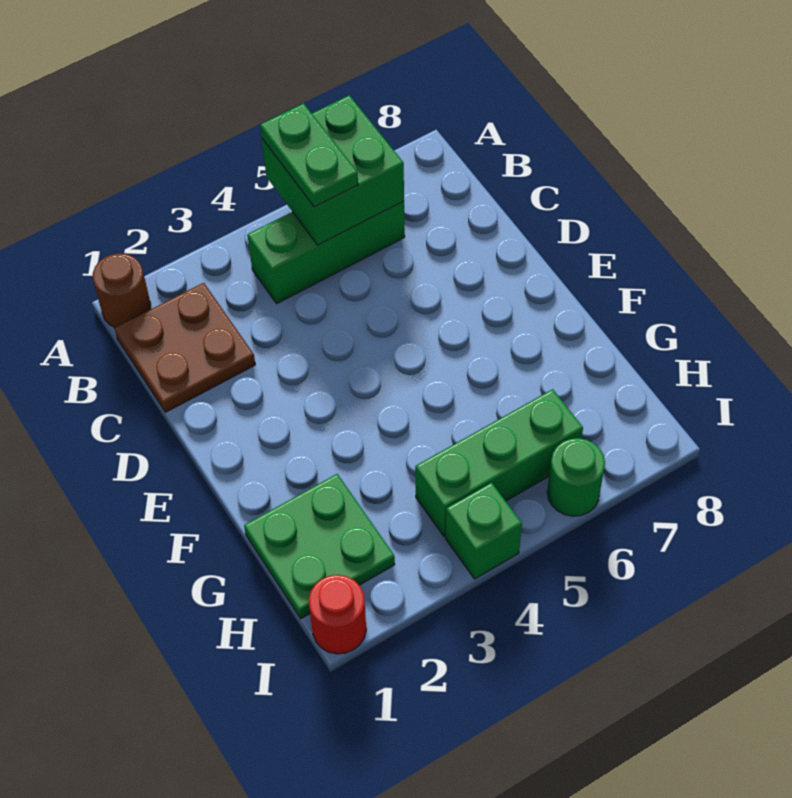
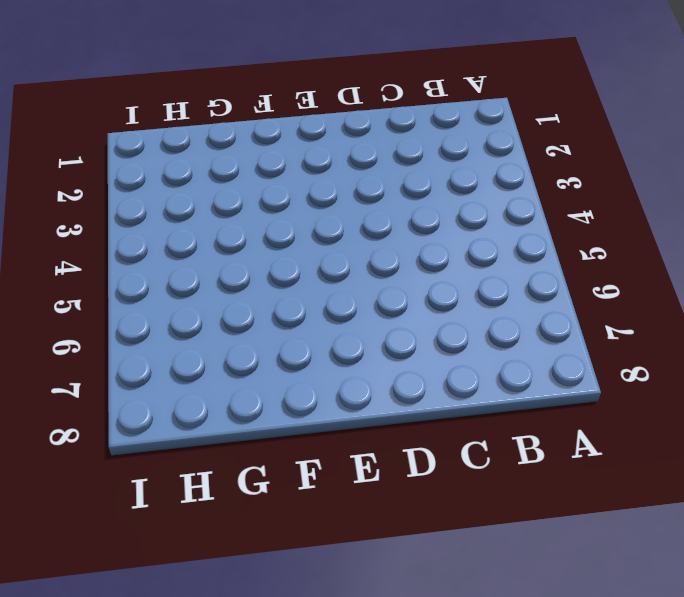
none -> brown 1x1 round brick [93,253,151,327]
none -> brown 2x2 plate [115,283,255,412]

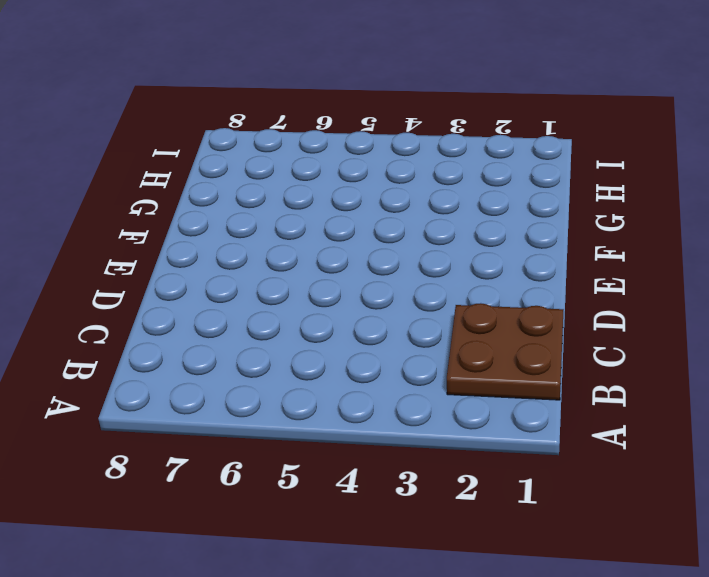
none -> brown 1x1 round brick [93,253,151,327]
none -> green 1x3 brick [247,201,405,303]

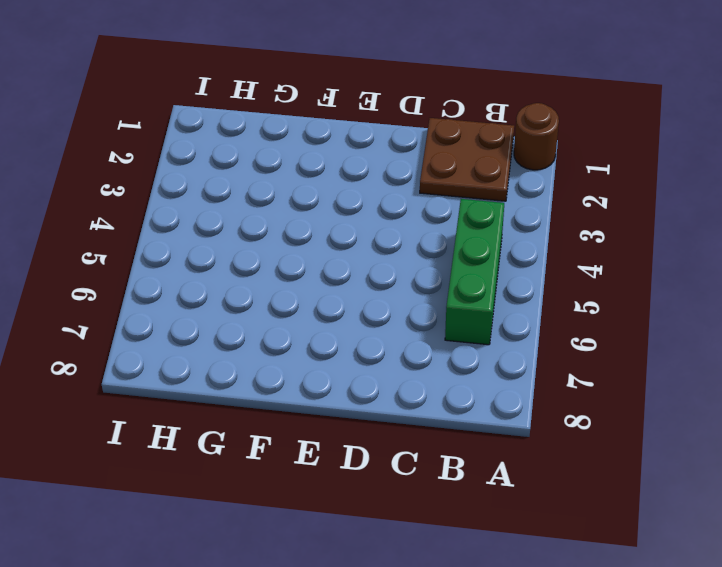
none -> green 2x2 plate [244,474,395,618]
none -> green 1x3 brick [415,389,583,536]

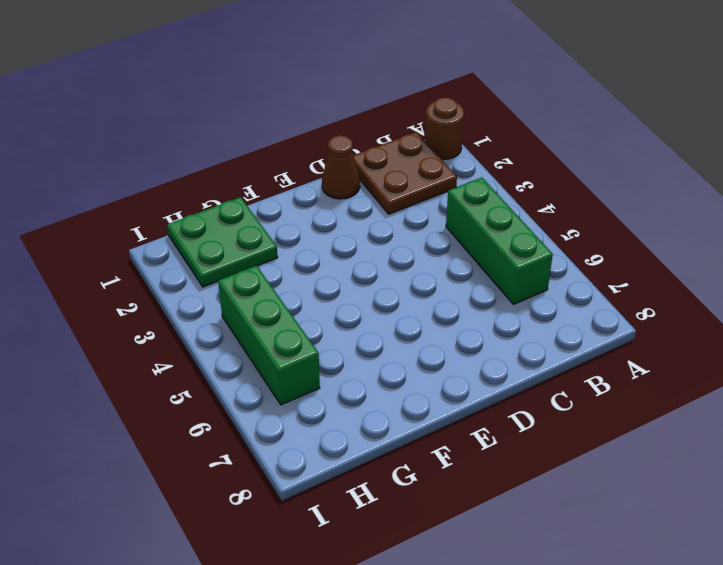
brown 1x1 cone [322,135,360,199] -> none
none -> red 1x1 round brick [309,575,366,654]
none -> green 1x1 brick [445,483,522,579]

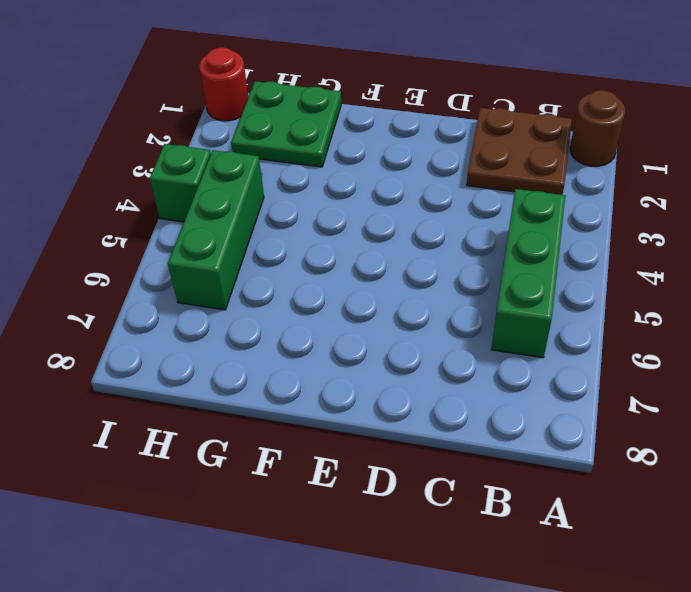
none -> green 1x1 round brick [547,438,605,516]
none -> green 2x2 brick [262,95,404,245]

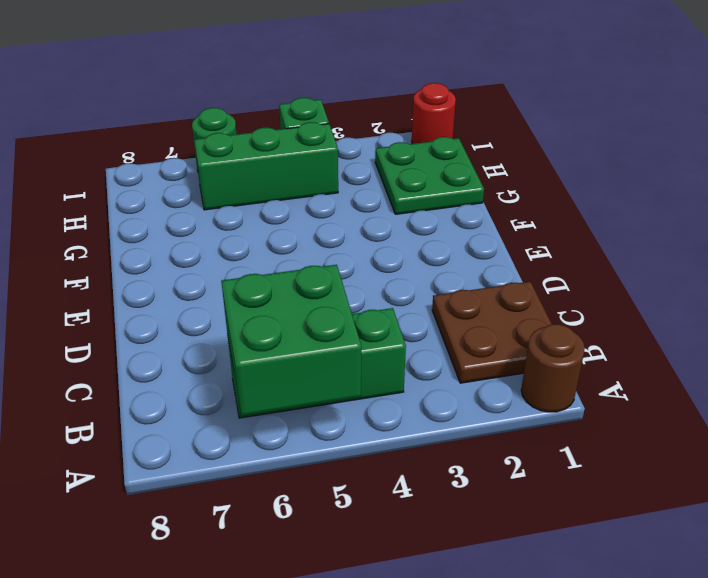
none -> green 1x2 plate [260,103,358,207]

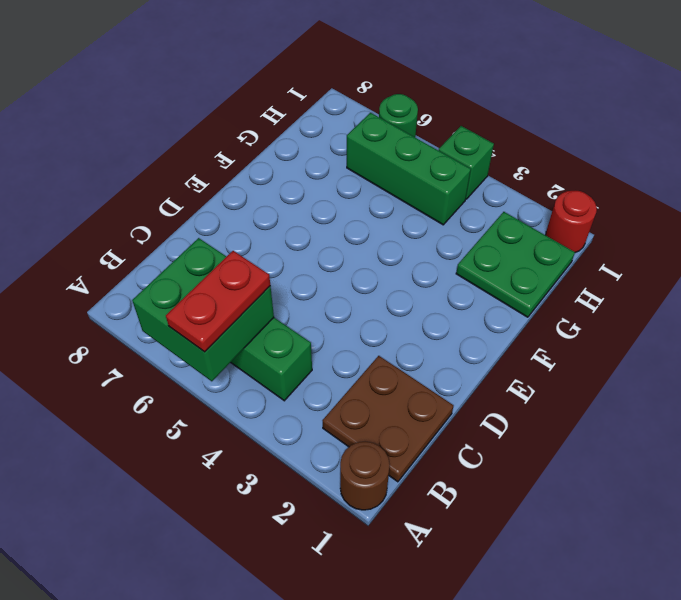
red 1x2 plate [166,251,270,352] -> green 1x2 plate [260,103,358,207]

